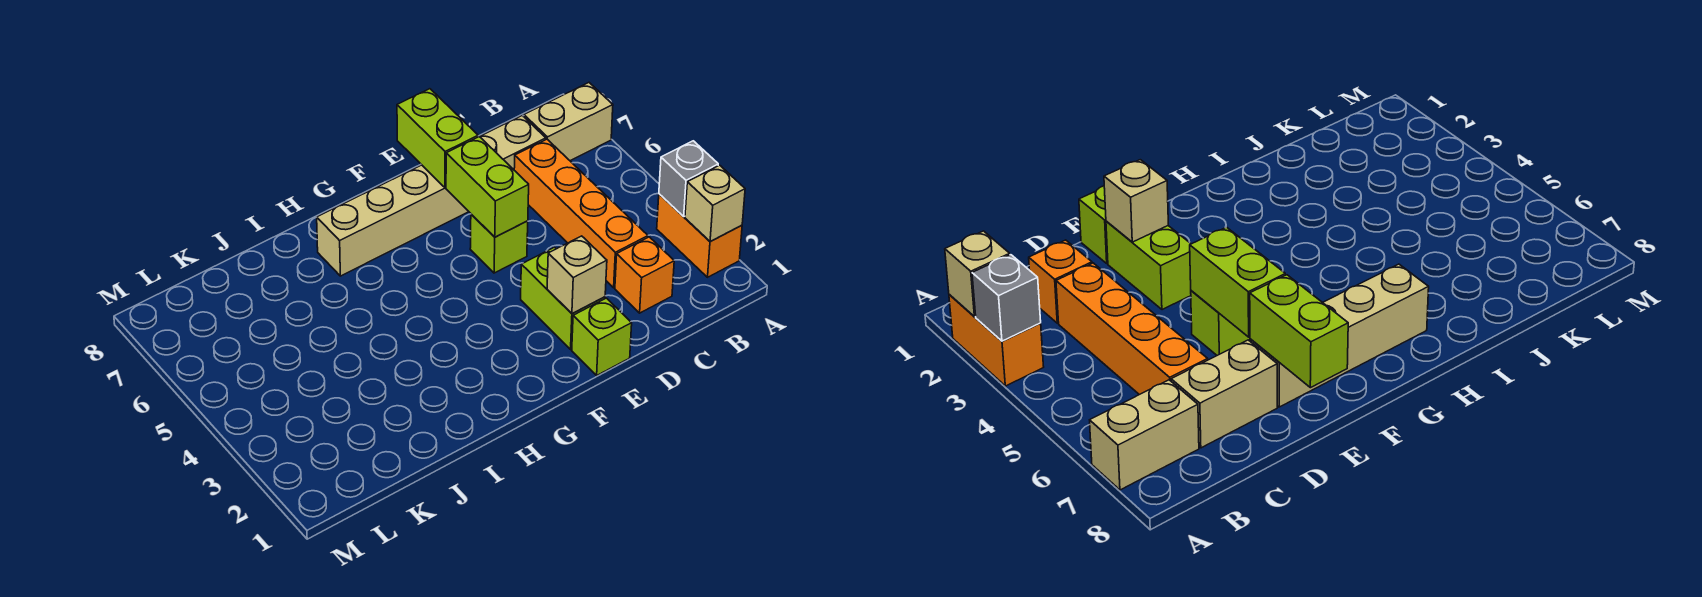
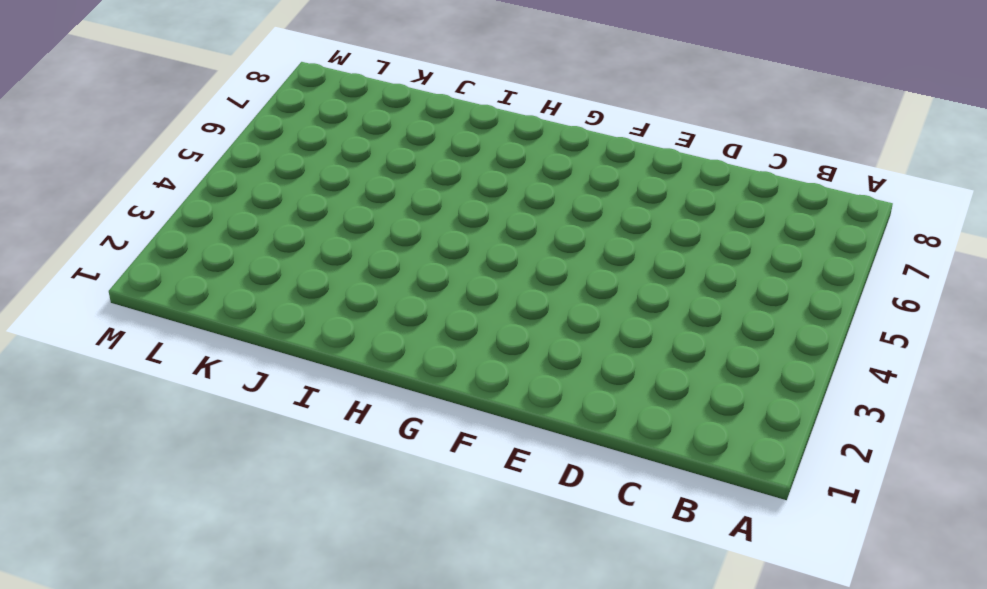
none -> orange 1x2 brick [657,194,742,277]
none -> tan 1x2 brick [524,83,613,161]
none -> orange 1x1 brick [615,237,674,313]

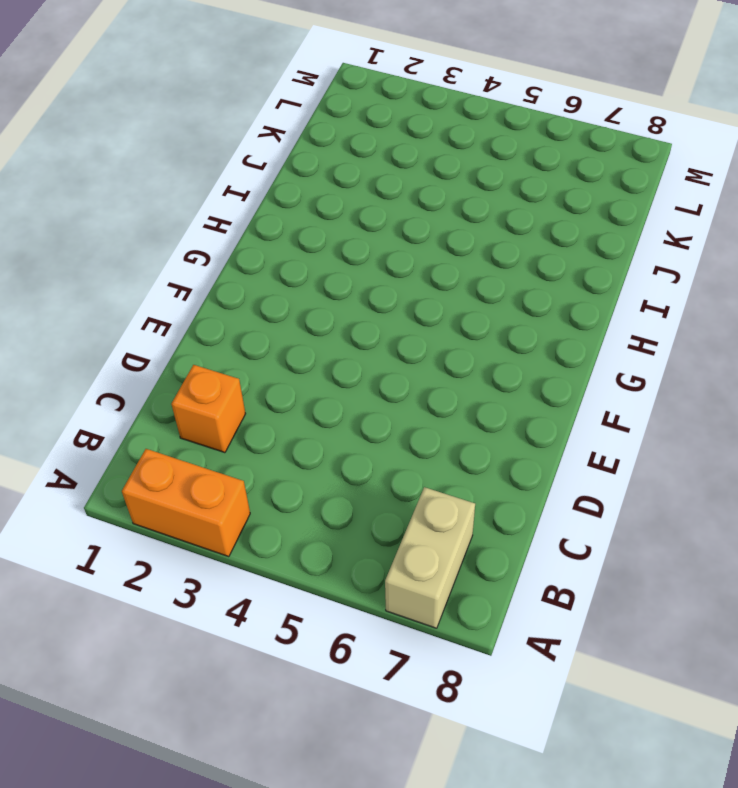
none -> orange 1x4 brick [514,139,648,288]
none -> tan 1x2 brick [480,116,546,170]
none -> lime 1x1 brick [572,298,632,375]

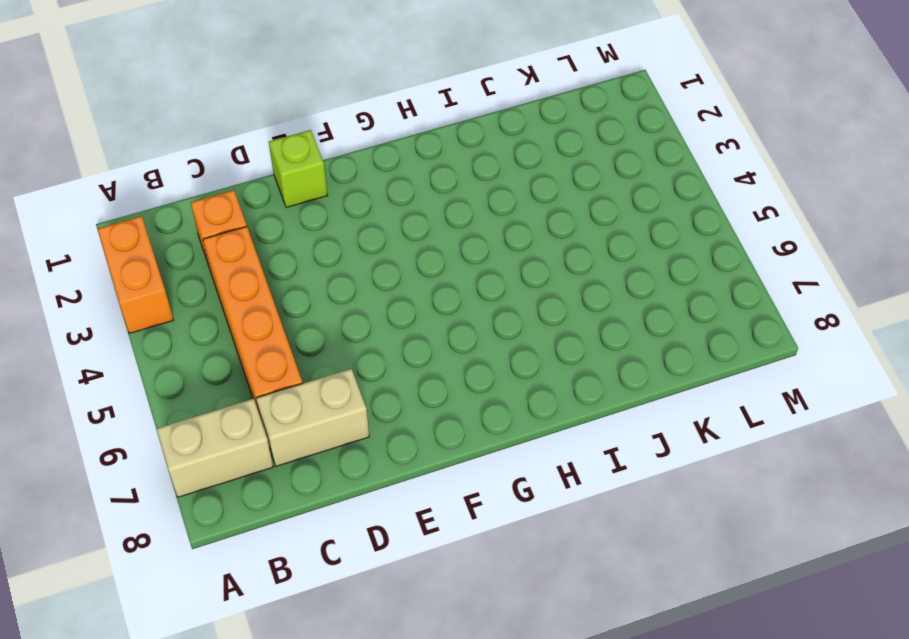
none -> lime 1x2 brick [521,247,605,349]
none -> lime 1x1 brick [470,214,528,273]
none -> tan 1x4 brick [317,165,469,276]

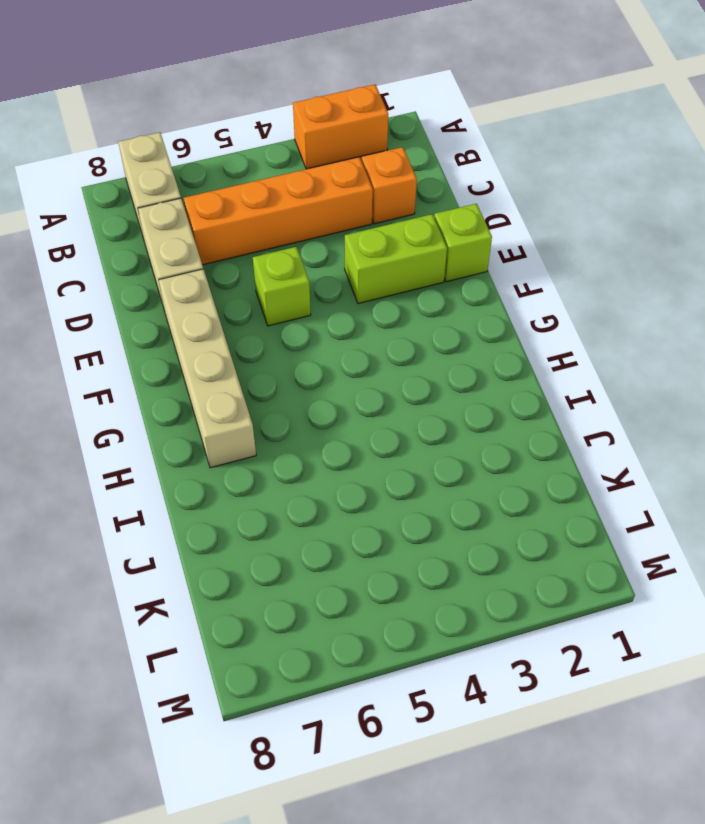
none -> tan 1x1 brick [685,165,745,241]
none -> grey 1x1 brick [659,141,718,217]
none -> tan 1x1 brick [547,236,607,314]

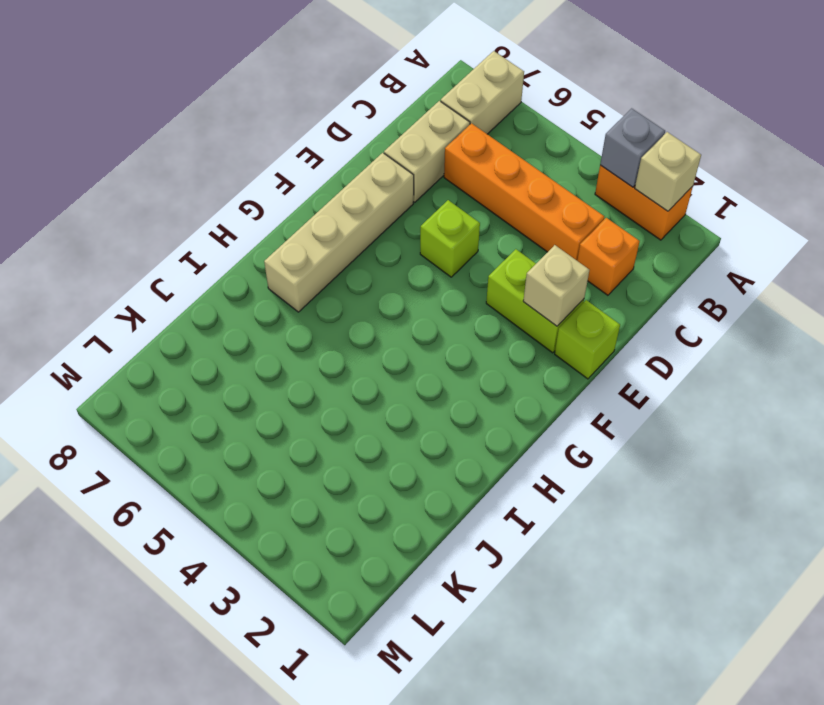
none -> lime 1x2 brick [446,137,529,237]
none -> lime 1x2 brick [397,89,478,188]

